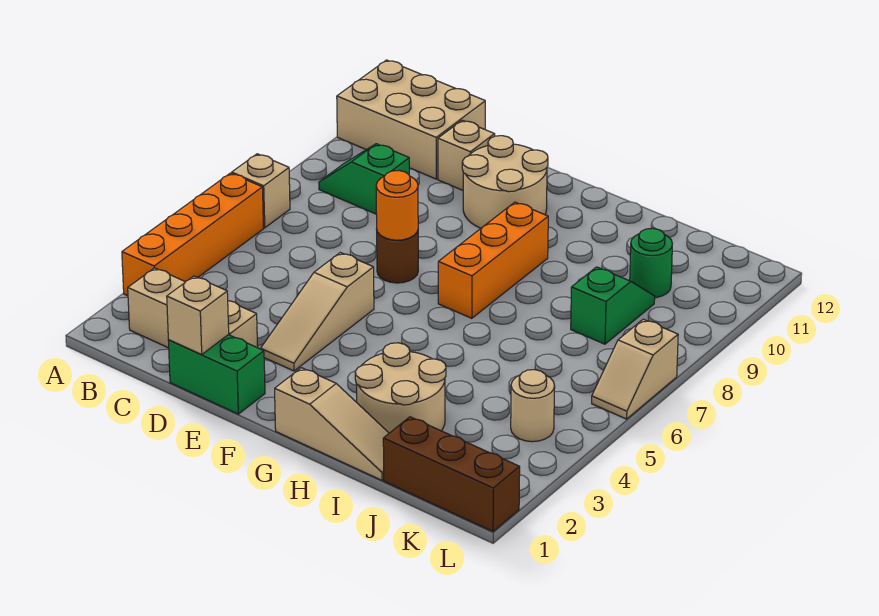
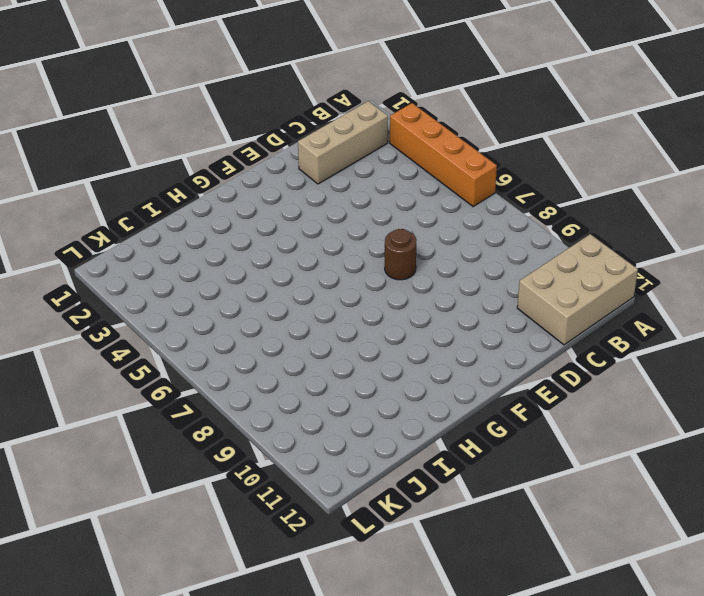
none -> tan 1x1 brick [232,154,290,228]
none -> green 1x2 slope [319,144,409,214]
none -> green 1x2 brick [168,335,265,414]

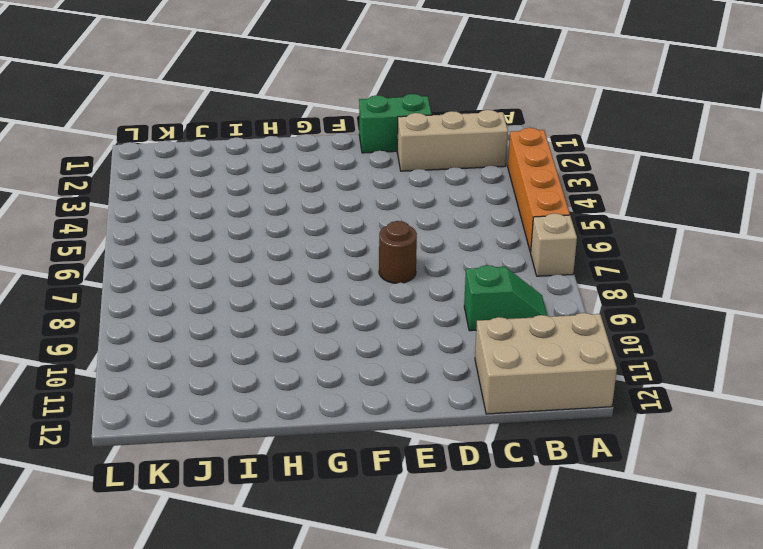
none -> tan 1x1 brick [438,120,495,190]
none -> tan 1x3 slope [261,252,374,371]
none -> tan 2x2 round brick [462,136,548,228]

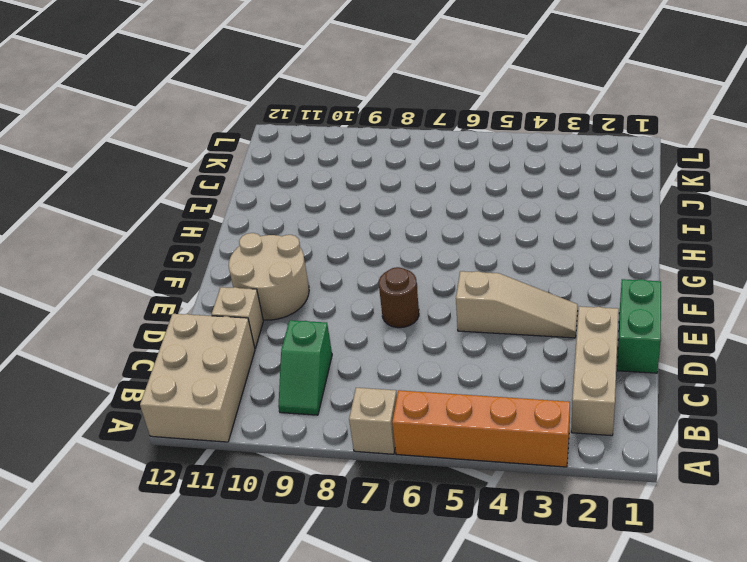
none -> tan 1x3 slope [275,368,389,480]
none -> orange 1x3 brick [438,202,548,318]
none -> tan 2x2 round brick [355,343,446,433]

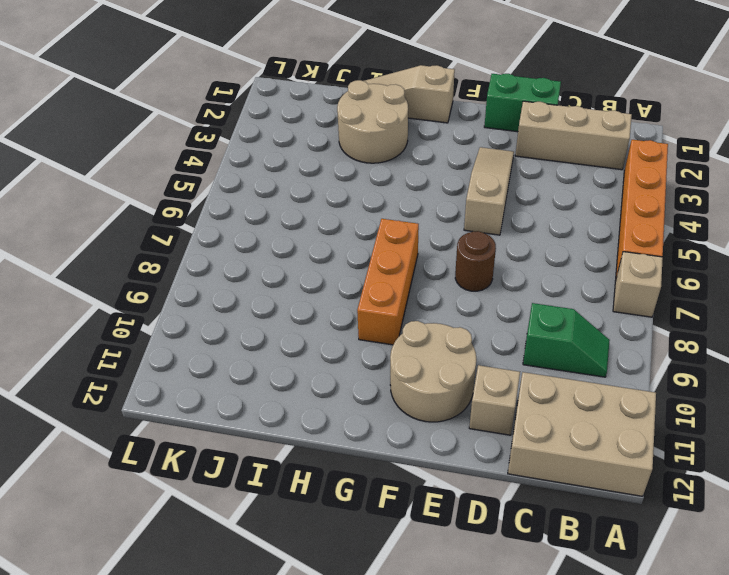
none -> brown 1x3 brick [383,417,520,532]
none -> green 1x2 slope [571,267,655,344]
none -> green 1x1 round brick [630,228,672,298]

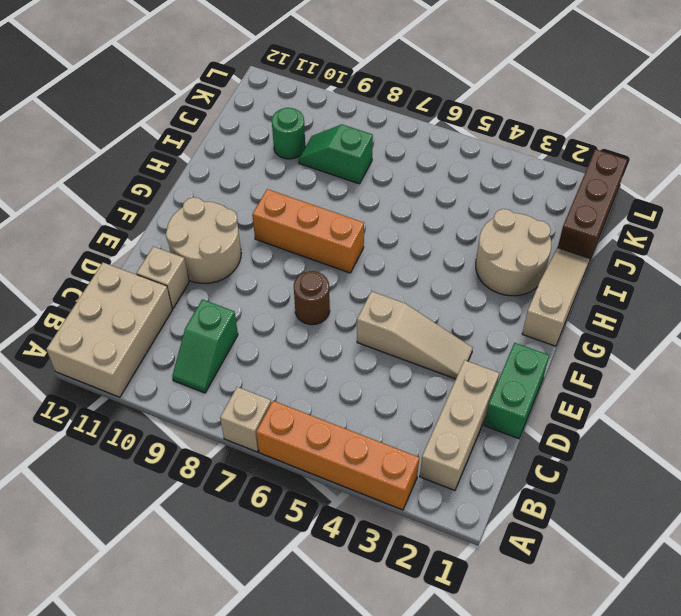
none -> tan 1x1 round brick [511,370,555,442]
none -> tan 1x2 slope [592,319,678,419]
none -> tan 1x1 brick [167,276,229,354]

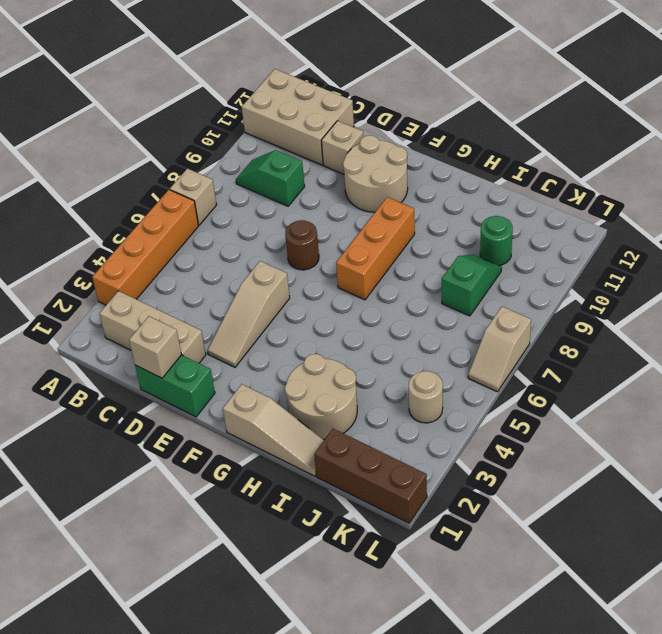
none -> orange 1x1 round brick [376,170,418,240]

